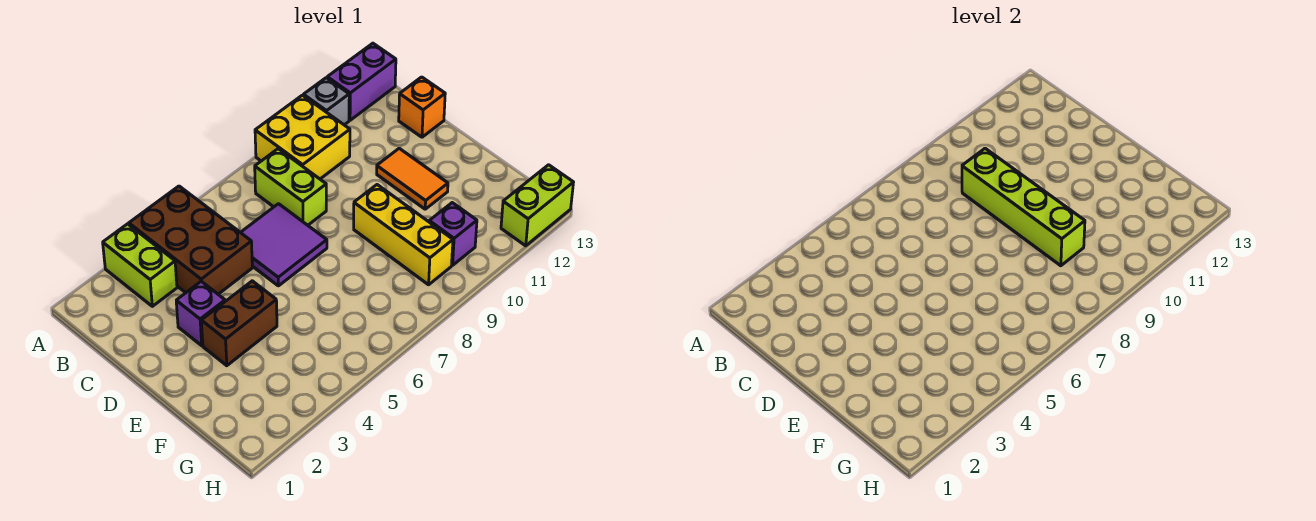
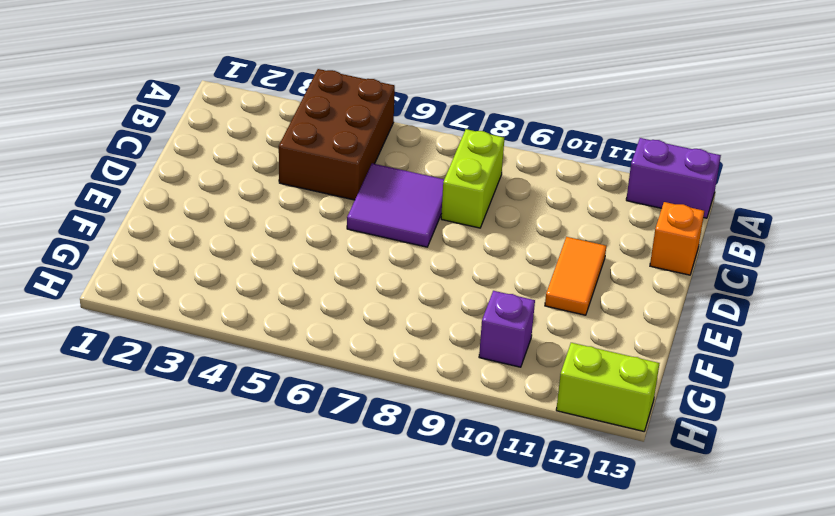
none -> lime 1x2 brick [103,224,177,306]
none -> yellow 2x2 brick [255,95,350,179]
none -> grey 1x1 brick [304,78,349,125]

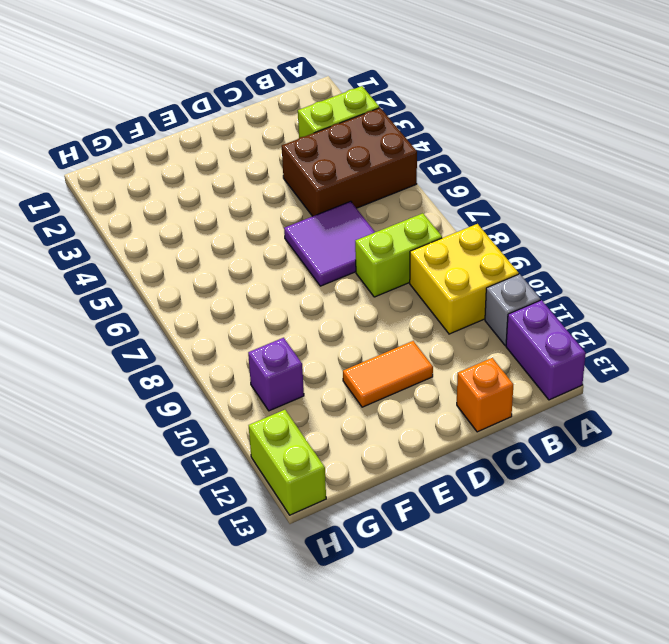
none -> purple 1x1 brick [176,281,225,346]
none -> brown 1x2 brick [201,281,277,366]
none -> yellow 1x3 brick [354,185,453,285]

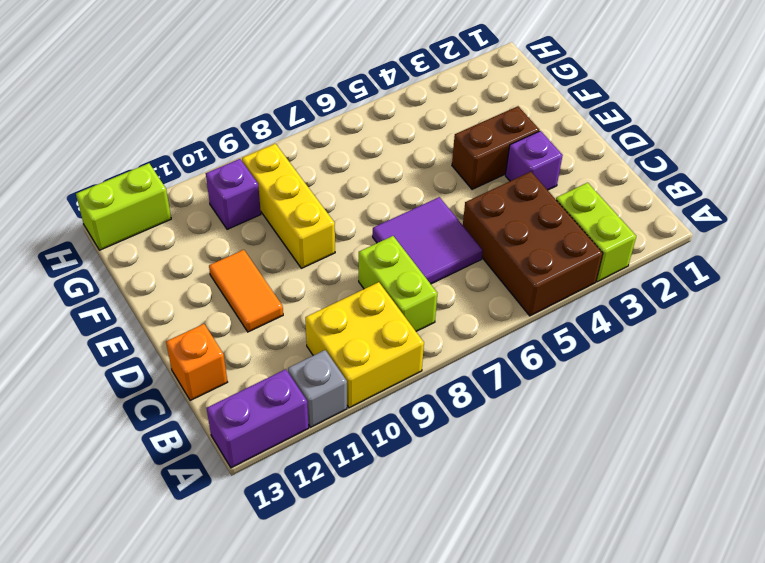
none -> lime 1x4 brick [962,148,1085,266]

